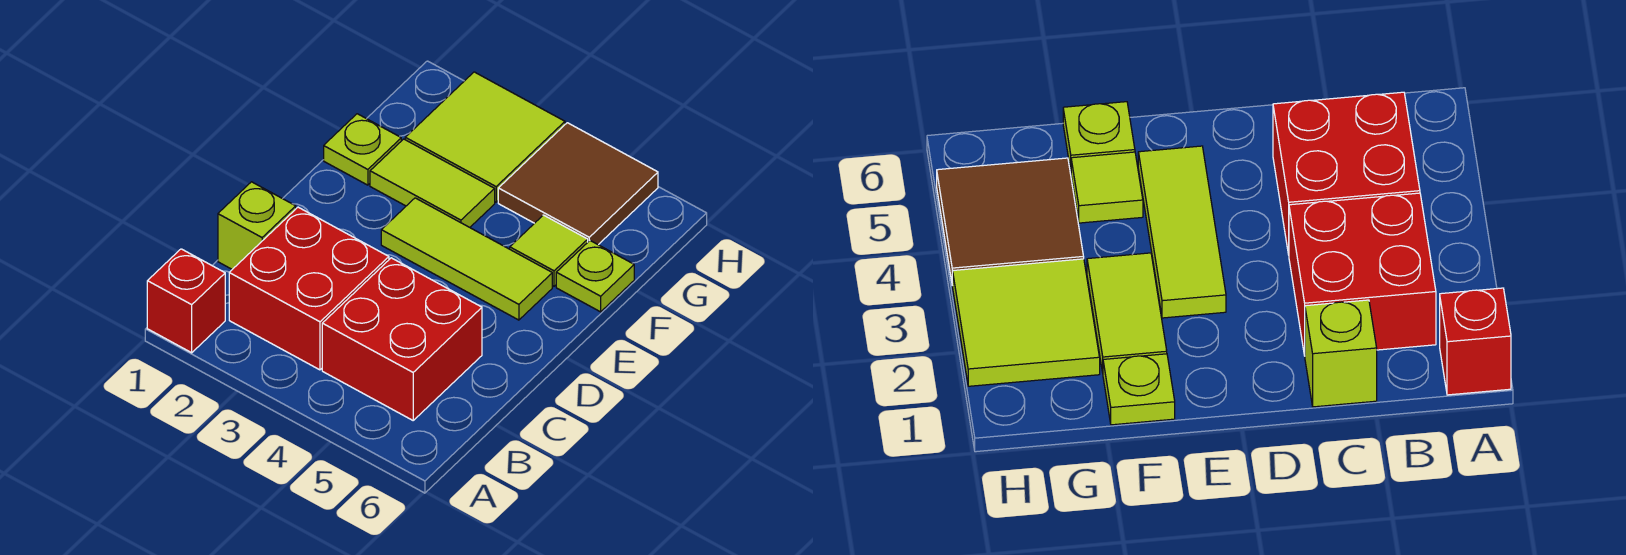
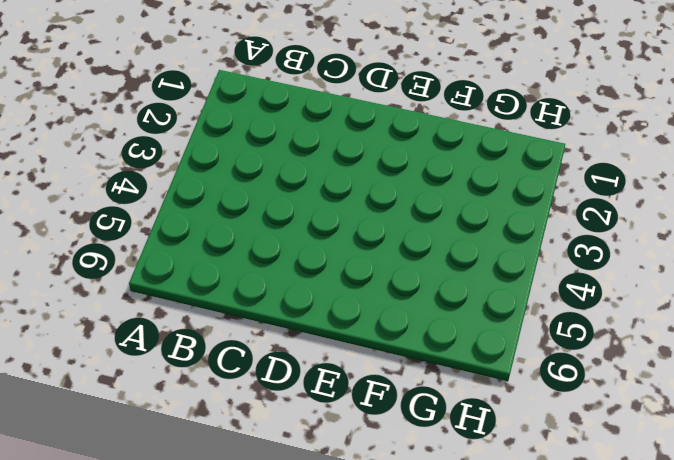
none -> red 1x1 brick [147,249,225,353]
none -> red 2x2 brick [229,207,389,370]

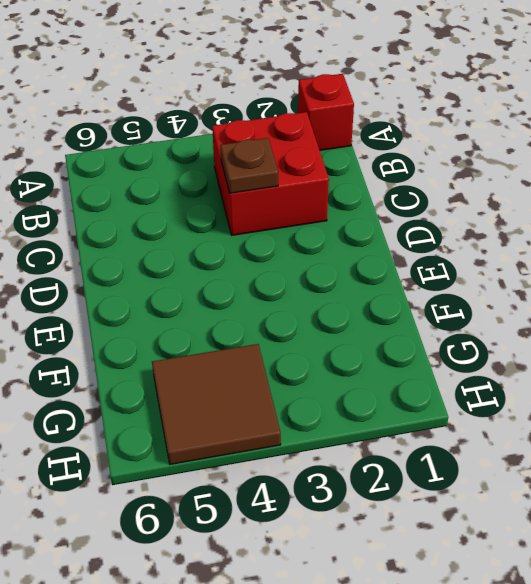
brown 1x1 plate [220,138,278,193] -> none
none -> red 2x2 brick [322,258,482,420]
none -> lime 1x1 brick [218,182,296,269]

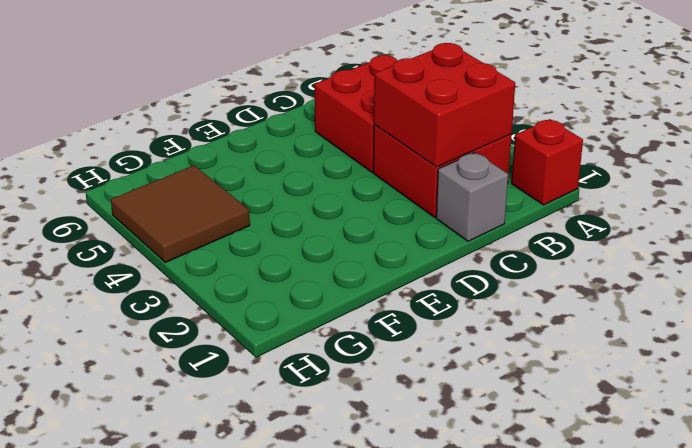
red 2x2 brick [374,43,515,167] -> none
grey 1x1 brick [436,152,508,241] -> lime 1x1 brick [218,182,296,269]
none -> lime 1x3 tile [381,198,552,320]
none -> lime 1x1 plate [324,114,401,185]

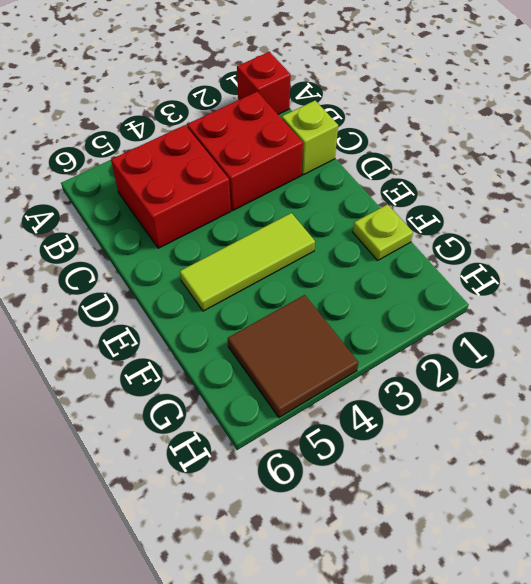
none -> lime 1x2 tile [370,139,495,227]
none -> lime 1x1 tile [510,215,588,286]

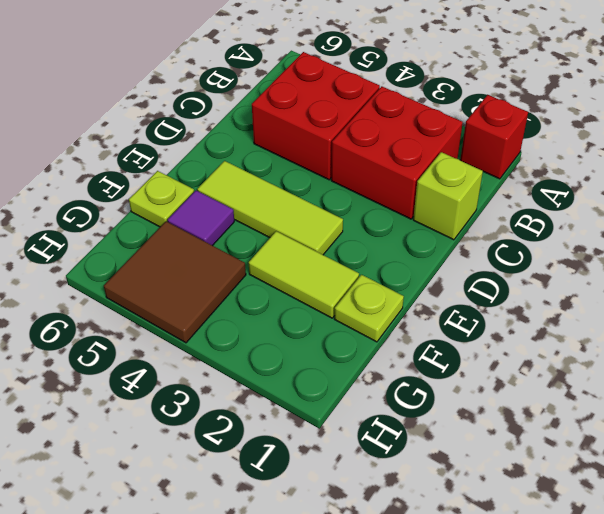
purple 1x1 tile [168,191,234,246] -> lime 1x1 tile [510,215,588,286]
none -> lime 2x2 tile [405,72,565,202]

